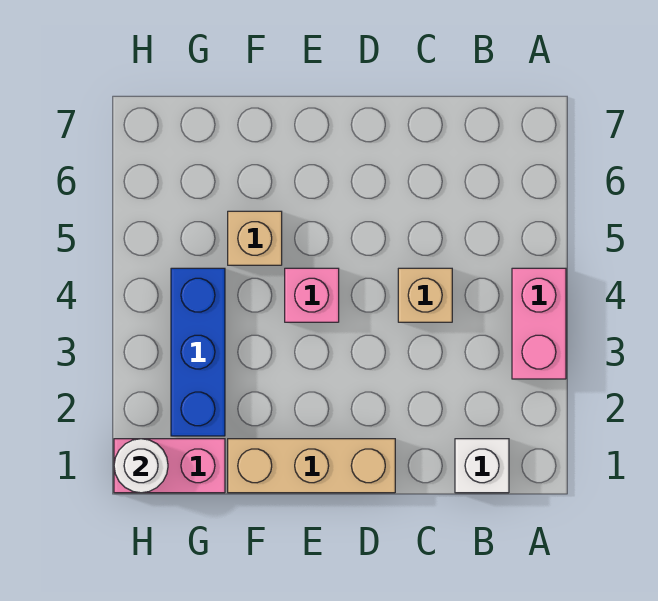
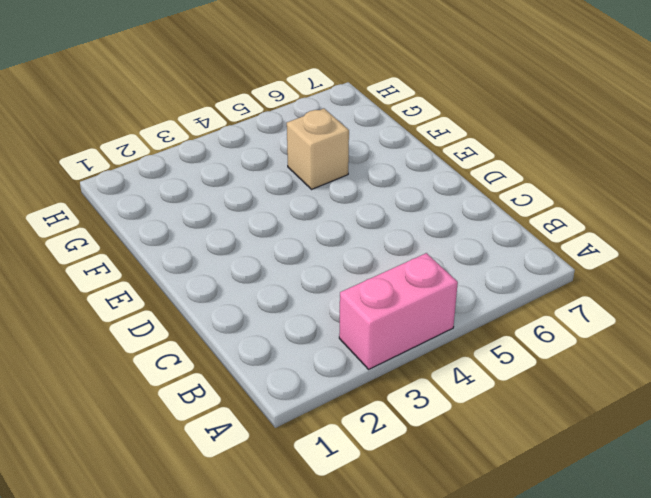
none -> white 1x1 brick [455,439,509,493]
none -> tan 1x1 brick [398,268,452,322]

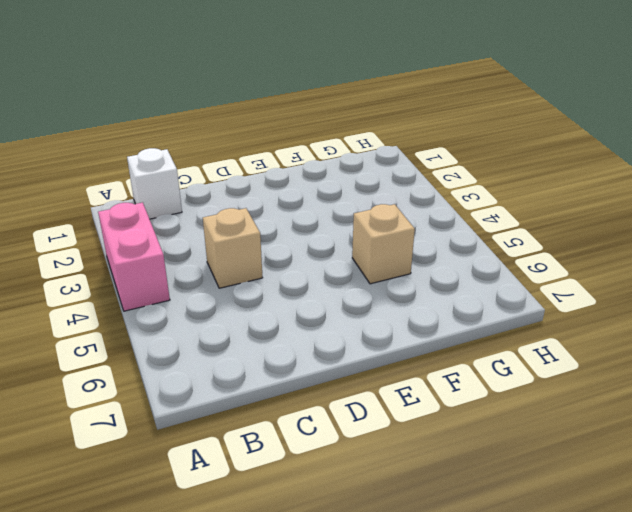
none -> tan 1x3 brick [228,439,395,493]
none -> pink 1x1 brick [285,268,339,322]

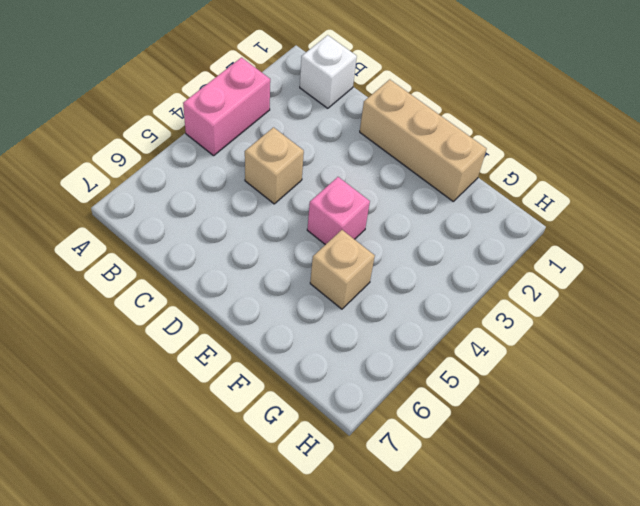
none -> pink 1x2 brick [114,439,225,493]
none -> blue 1x3 brick [171,268,225,436]

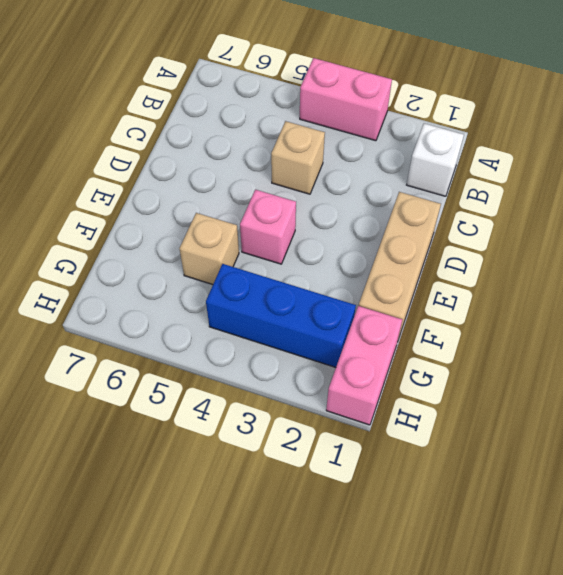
none -> white 1x1 round brick [114,439,168,493]

